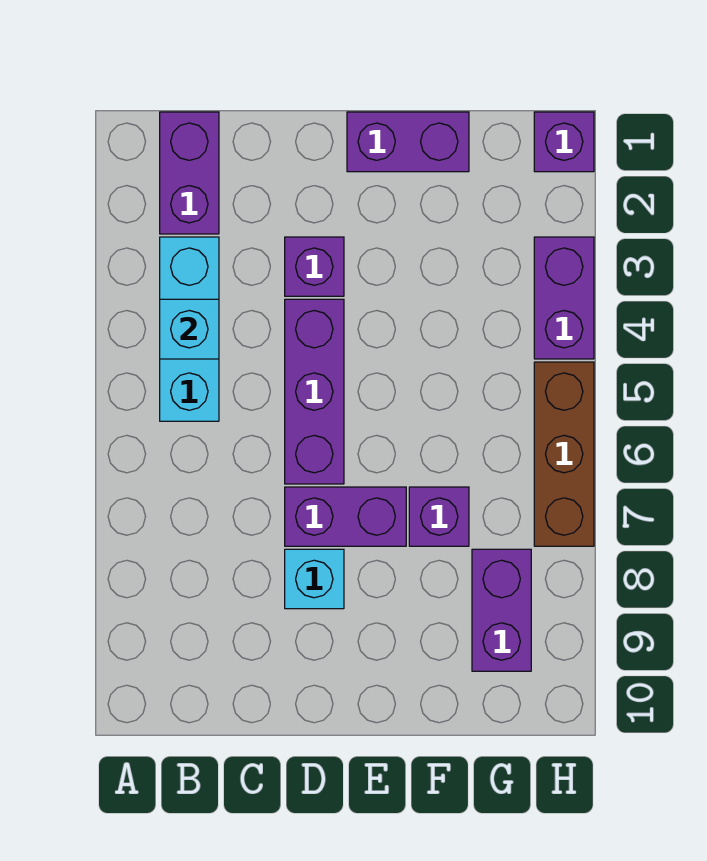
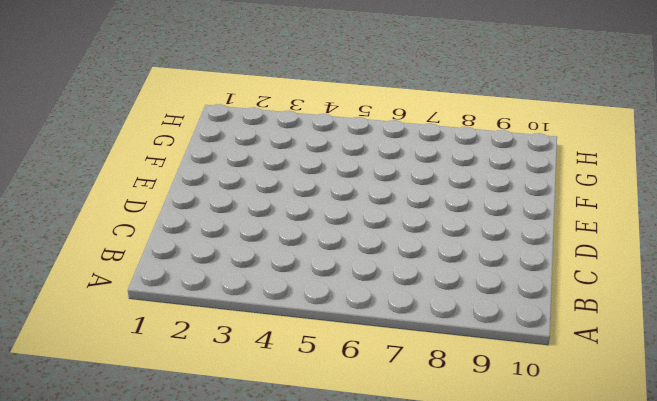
none -> purple 1x2 brick [160,112,219,234]
none -> cyan 1x3 brick [160,237,219,421]
none -> purple 1x1 brick [285,237,344,296]

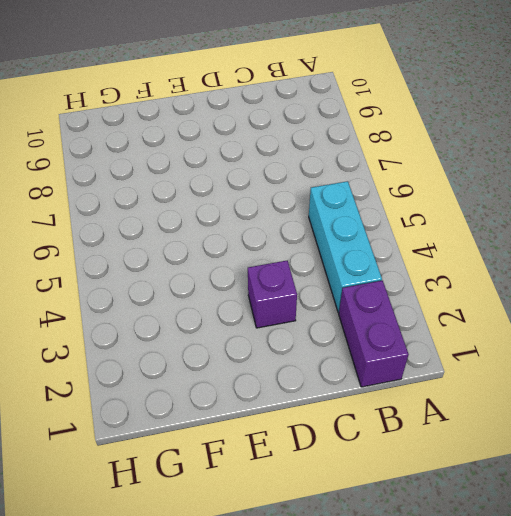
none -> purple 1x3 brick [285,299,344,484]
none -> purple 1x2 brick [285,487,406,546]
none -> cyan 1x1 brick [285,549,344,609]

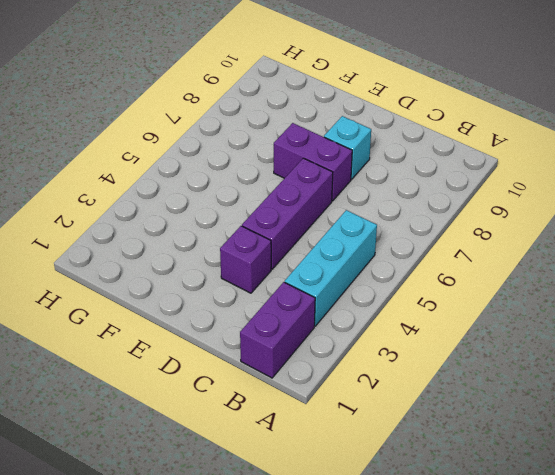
none -> purple 1x2 brick [347,112,469,172]
none -> purple 1x1 brick [409,487,469,546]
none -> purple 1x2 brick [472,549,531,671]

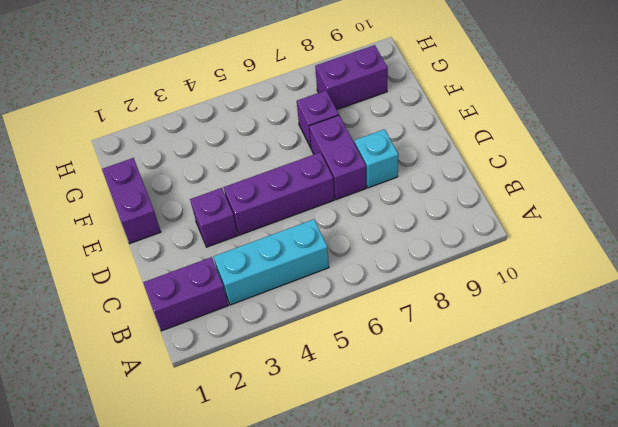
none -> purple 1x1 brick [534,112,594,172]
none -> purple 1x2 brick [534,237,594,359]
none -> brown 1x3 brick [534,362,594,546]

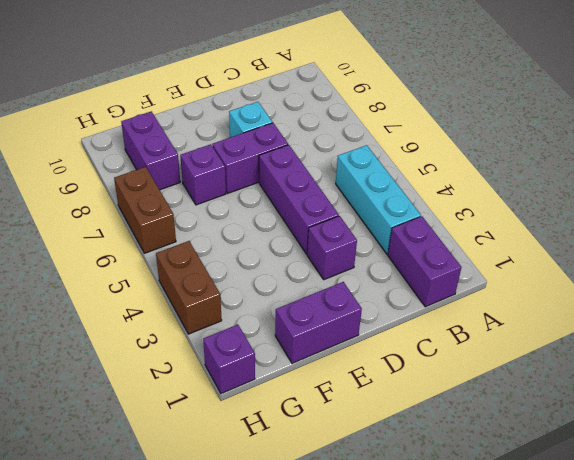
brown 1x2 brick [156,241,222,334] -> purple 1x2 brick [534,237,594,359]
brown 1x2 brick [114,167,176,253] -> brown 1x3 brick [534,362,594,546]
none -> cyan 1x1 brick [160,299,219,359]

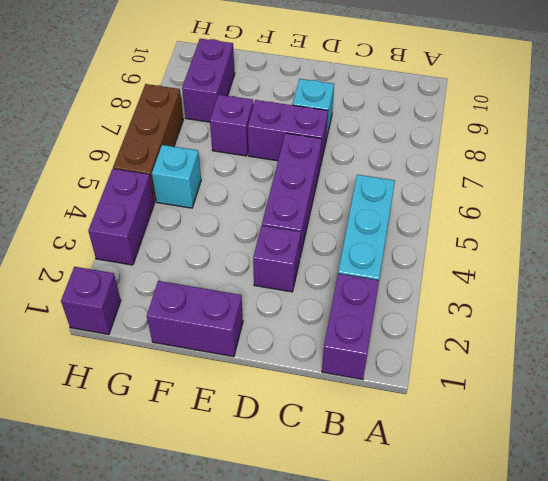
cyan 1x1 brick [152,145,201,208] -> cyan 1x1 brick moved to [160,299,219,359]

